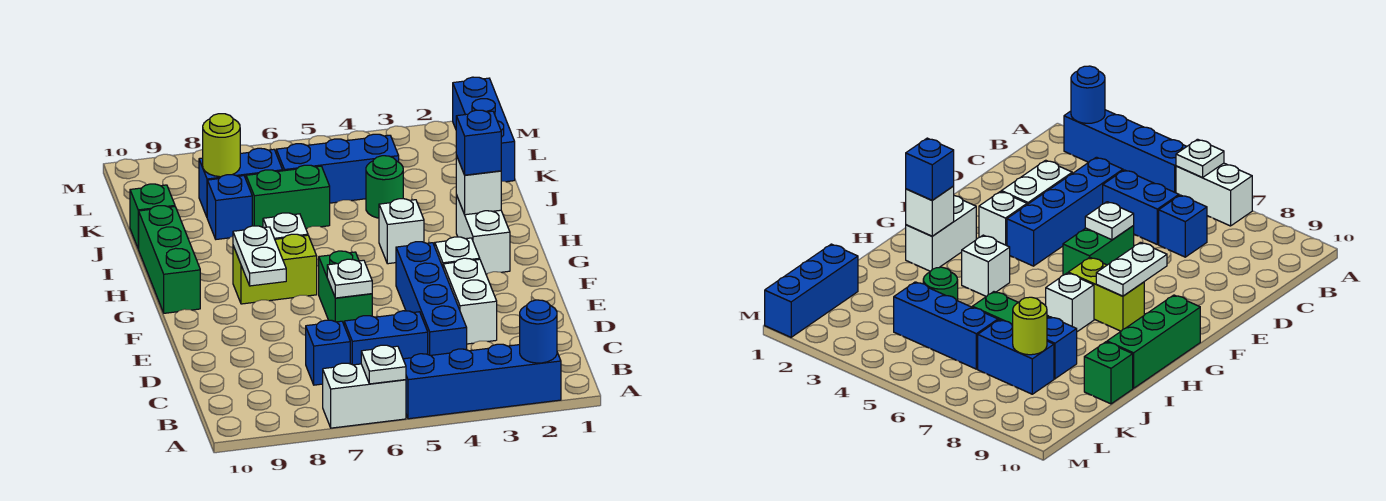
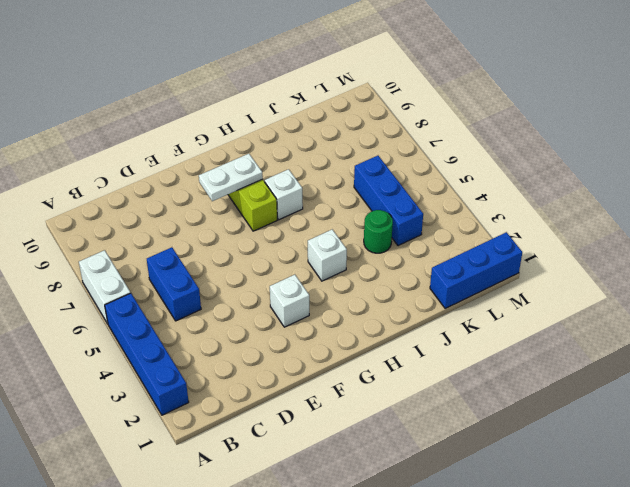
none -> blue 1x4 brick [396,242,467,355]
none -> blue 1x1 brick [306,320,350,385]
none -> white 1x2 brick [443,258,497,344]

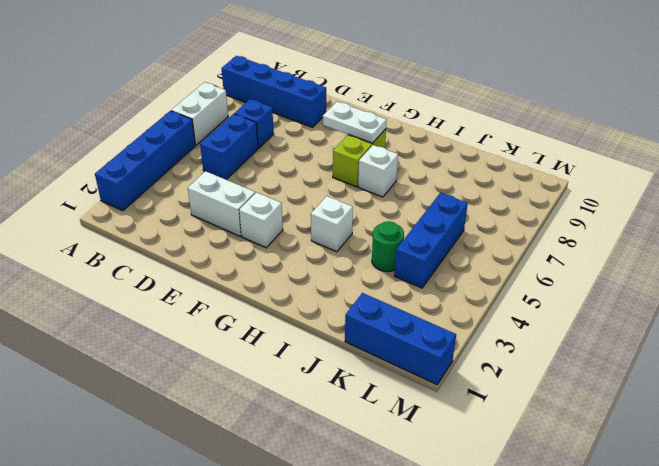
blue 1x4 brick [221,56,326,127] -> blue 1x4 brick moved to [396,242,467,355]
none -> green 1x2 brick [319,251,372,324]
none -> white 1x2 brick [456,195,510,274]
none -> green 1x3 brick [139,206,200,313]

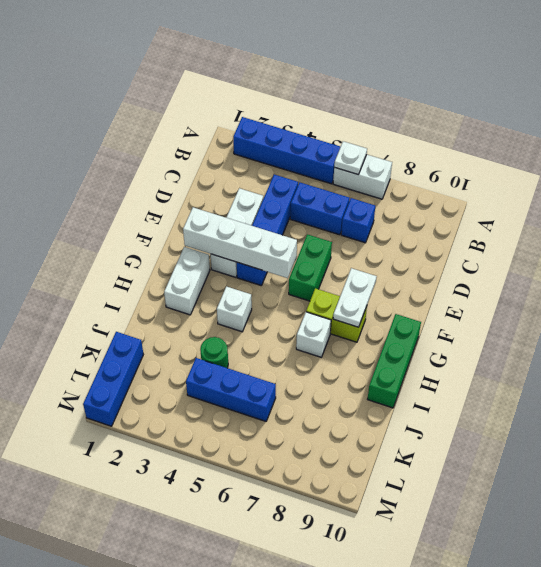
white 1x4 brick [183,207,297,278] -> none
none -> green 1x2 brick [246,165,330,229]
none -> blue 1x1 brick [207,175,252,239]
none -> green 1x1 brick [130,184,175,249]

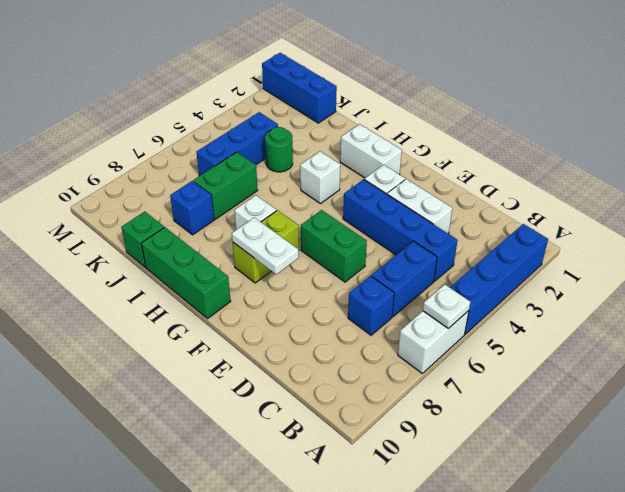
none -> blue 1x2 brick [199,148,283,217]
none -> blue 1x1 round brick [520,300,557,363]
none -> white 1x1 plate [327,259,372,298]

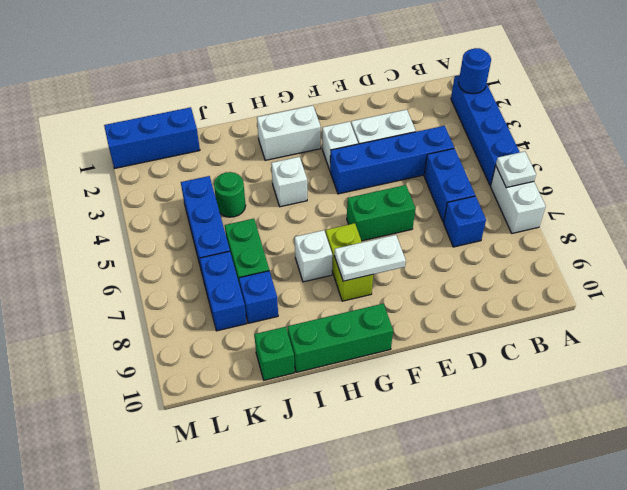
none -> white 1x1 plate [327,259,372,298]
none -> white 1x1 brick [456,156,501,215]
none -> lime 1x1 round brick [203,114,240,177]

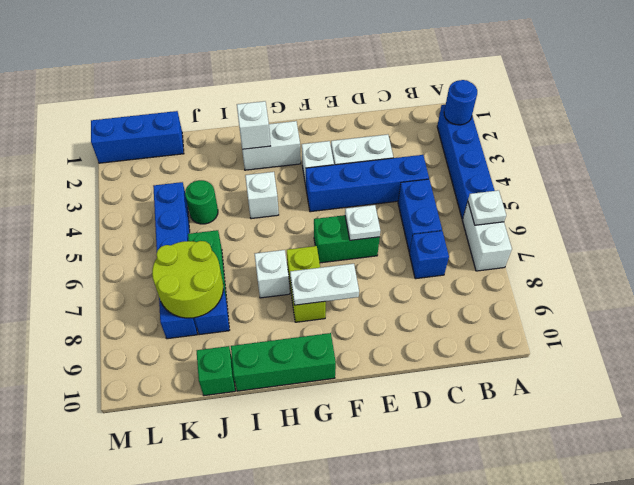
lime 2x2 round brick [152,241,223,318] -> lime 1x1 round brick [203,114,240,177]
none -> blue 1x1 brick [456,110,501,175]

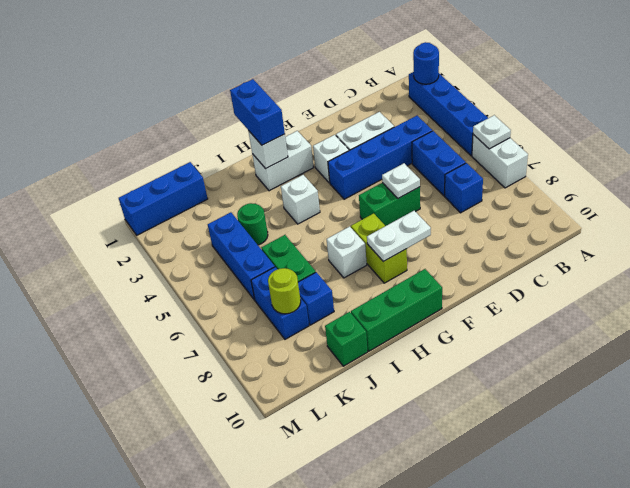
blue 1x2 brick [230,79,285,145] -> blue 1x1 brick [456,110,501,175]

